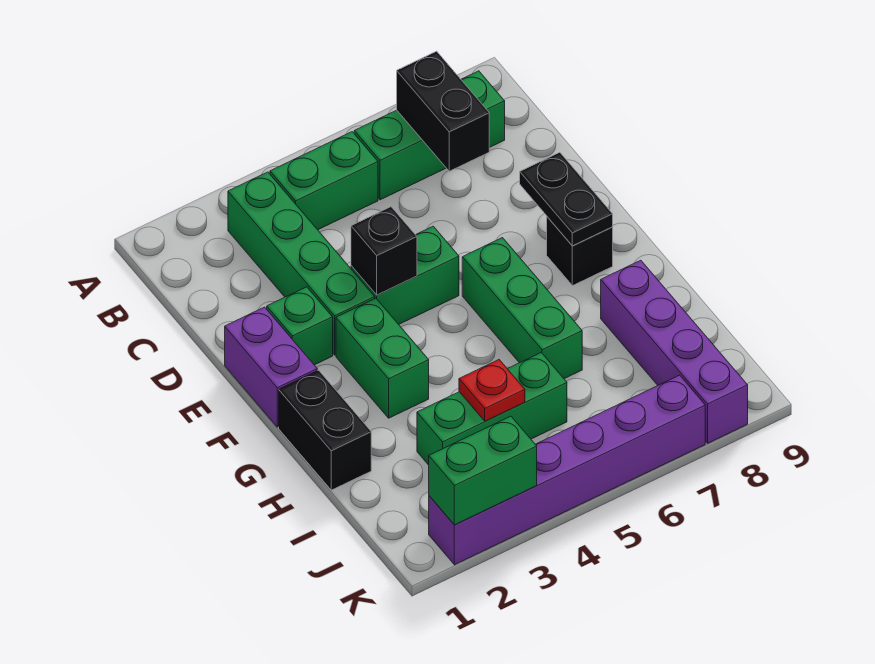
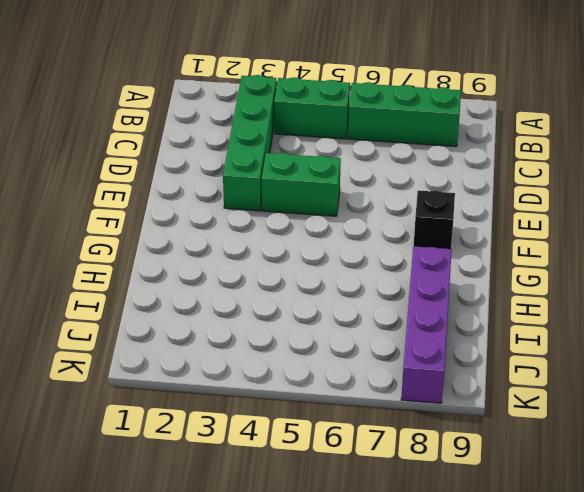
none -> purple 1x2 brick [225,307,317,427]
none -> green 1x1 brick [267,287,333,365]
none -> green 1x2 brick [336,298,429,418]

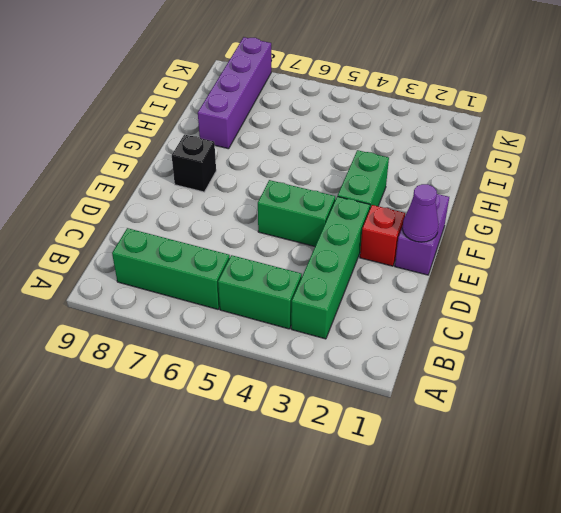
purple 1x1 cone [402,184,439,242] -> none
red 1x1 brick [360,205,405,266] -> green 1x1 brick [267,287,333,365]
none -> green 1x3 brick [462,238,582,379]
none -> black 1x2 brick [279,370,371,490]
none -> green 1x3 brick [417,353,567,465]

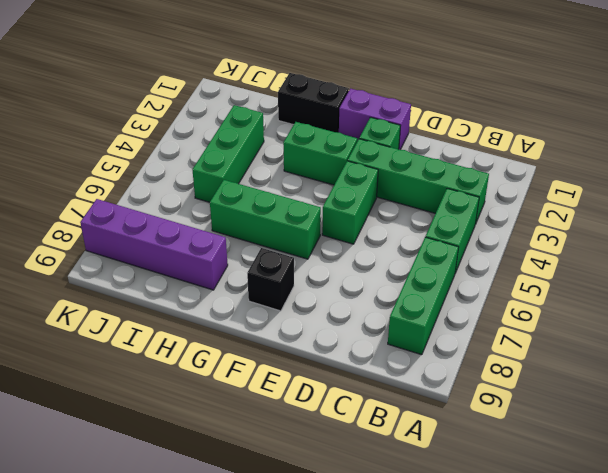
none -> purple 1x6 brick [429,375,705,565]
none -> black 1x2 brick [397,51,489,171]
none -> black 1x1 brick [351,207,417,295]

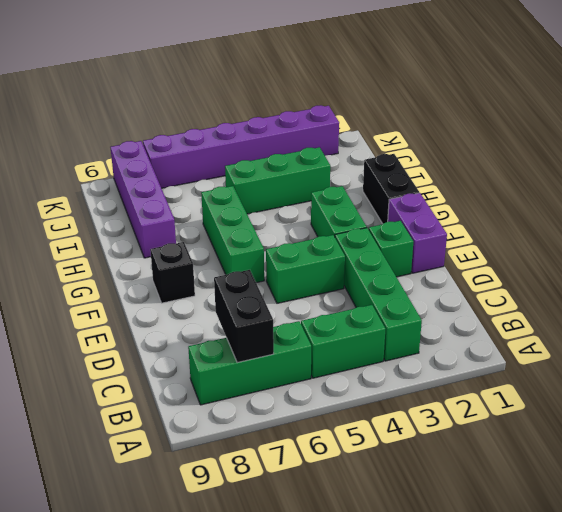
none -> black 1x1 brick [351,207,417,295]
none -> black 1x2 plate [520,152,613,246]
none -> red 1x1 plate [459,360,525,421]

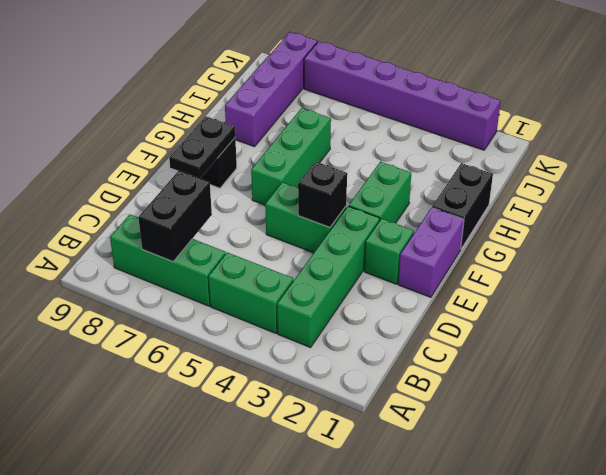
none -> green 1x3 brick [417,353,567,465]
none -> red 1x1 plate [459,360,525,421]
none -> green 1x2 brick [429,416,537,525]

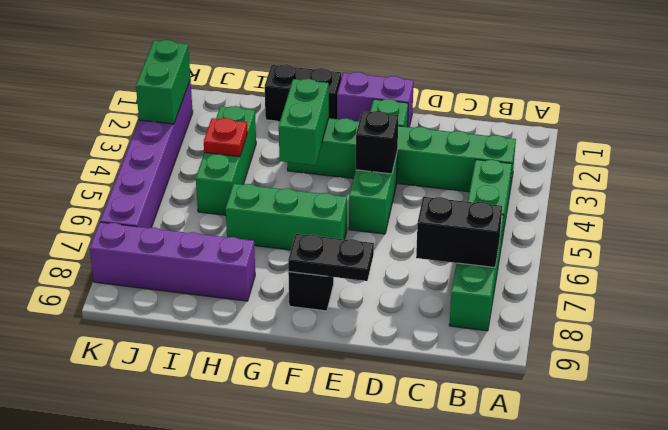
green 1x2 brick [279,79,329,165] -> none

